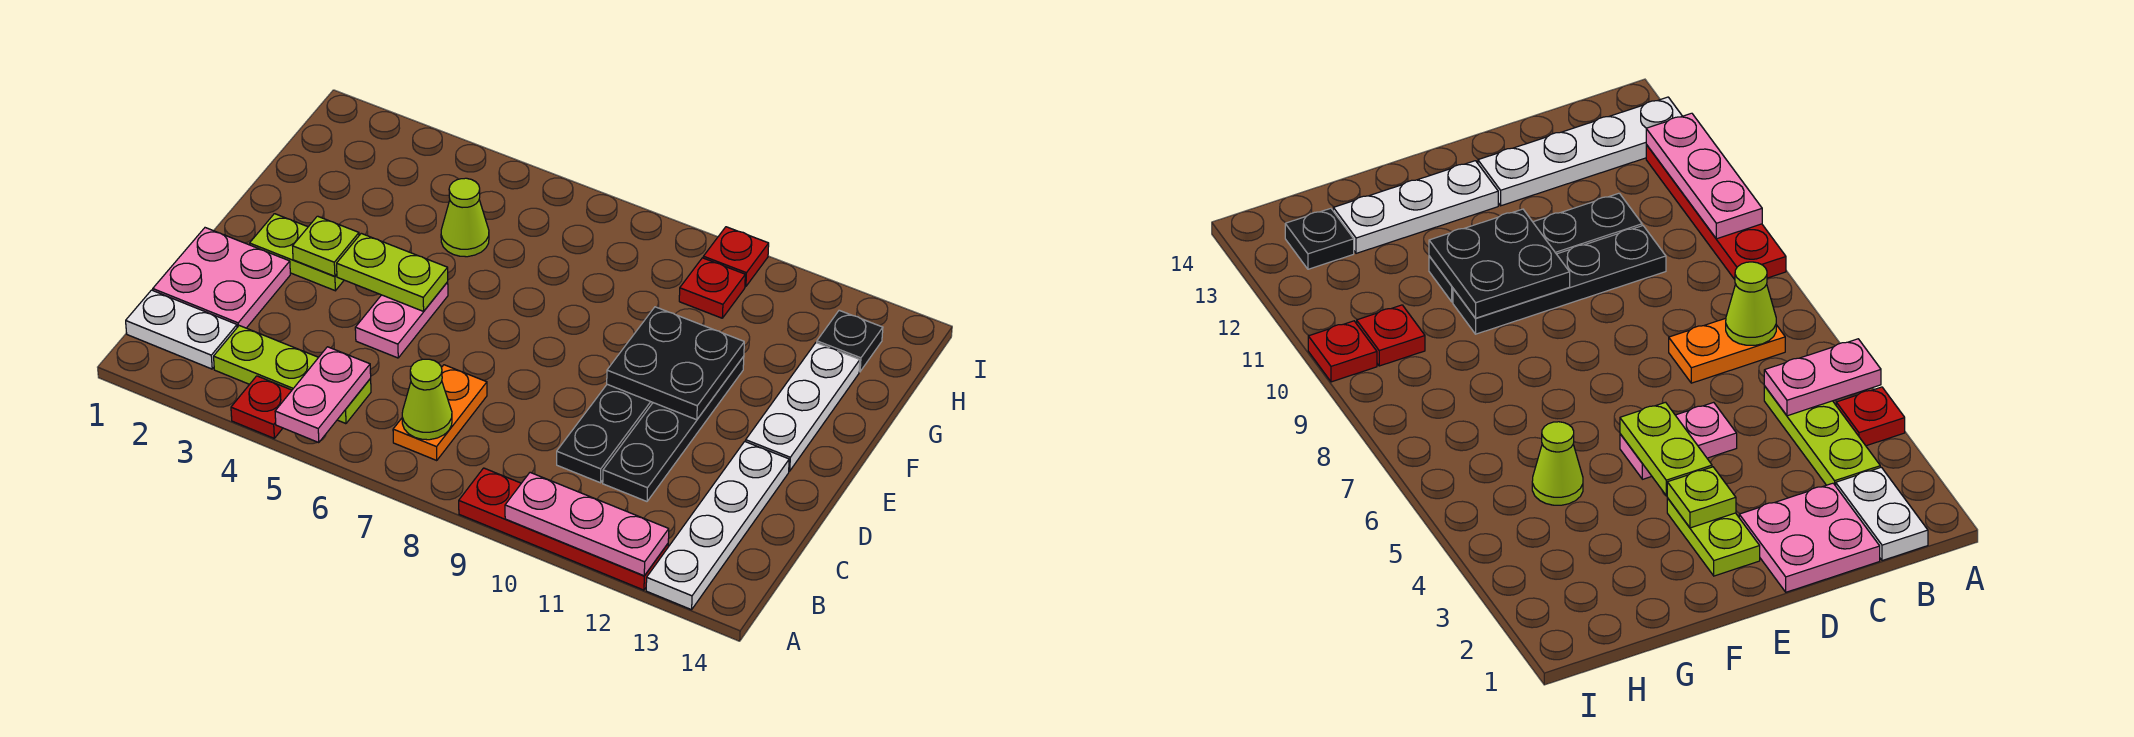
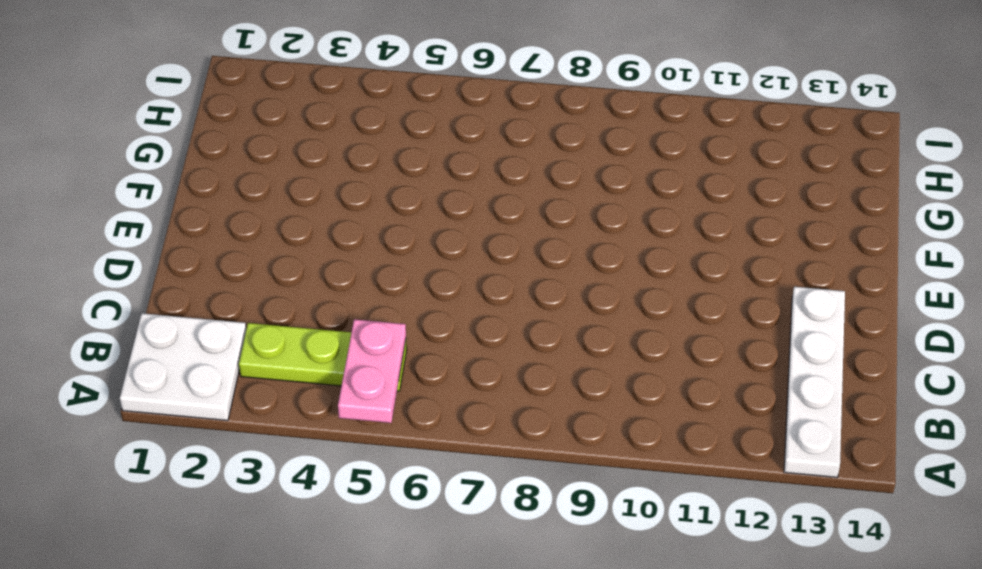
white 2x2 plate [120,313,246,421] -> white 1x2 plate [126,290,237,369]
none -> red 1x1 plate [231,376,292,438]
none -> red 1x4 plate [459,468,668,590]
none -> orange 1x2 plate [393,365,487,461]

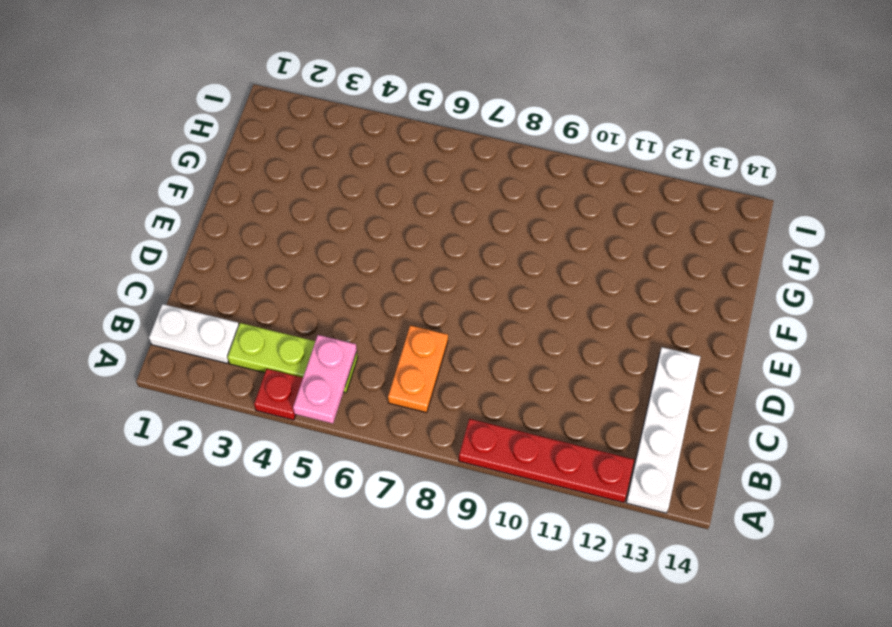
none -> pink 2x2 plate [153,228,290,328]
none -> black 1x4 plate [557,384,653,483]
none -> black 1x4 plate [603,356,744,501]

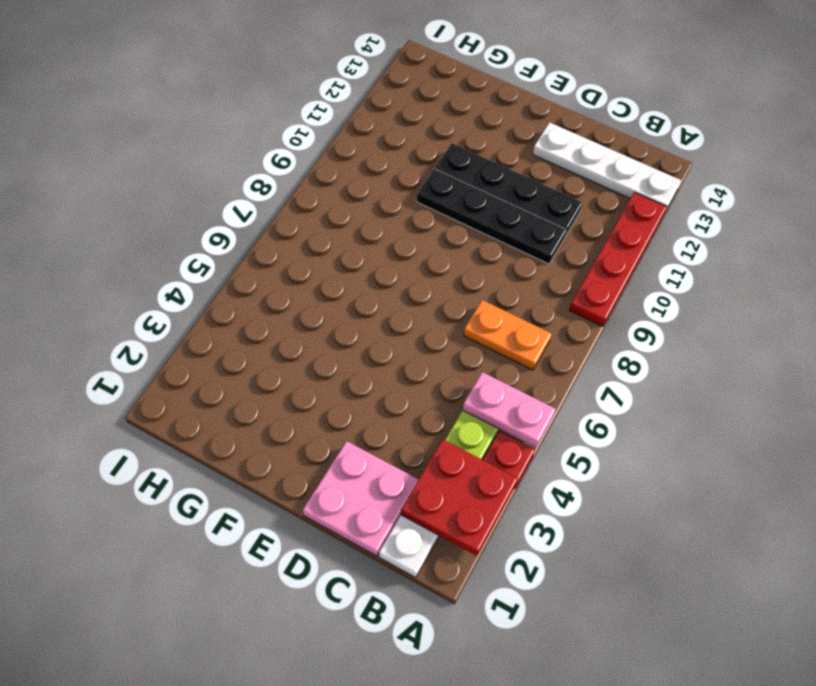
red 2x2 plate [401,439,518,556] -> none
none -> pink 1x2 plate [355,282,448,358]
none -> lime 1x2 plate [250,214,344,291]
none -> white 1x3 plate [746,343,860,471]

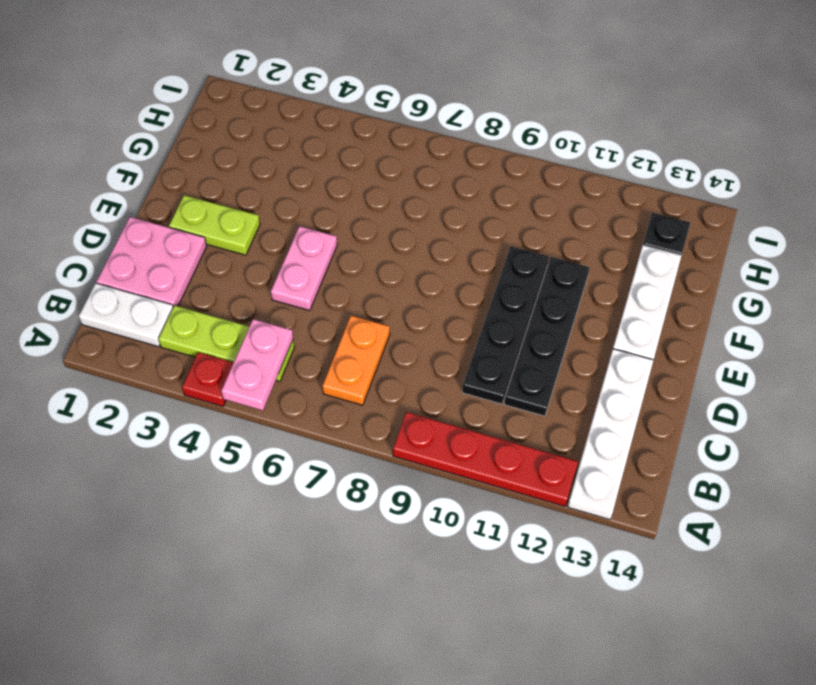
none -> lime 1x1 cone [441,178,489,257]
none -> red 1x1 plate [679,258,745,318]
none -> red 1x1 plate [703,227,769,287]

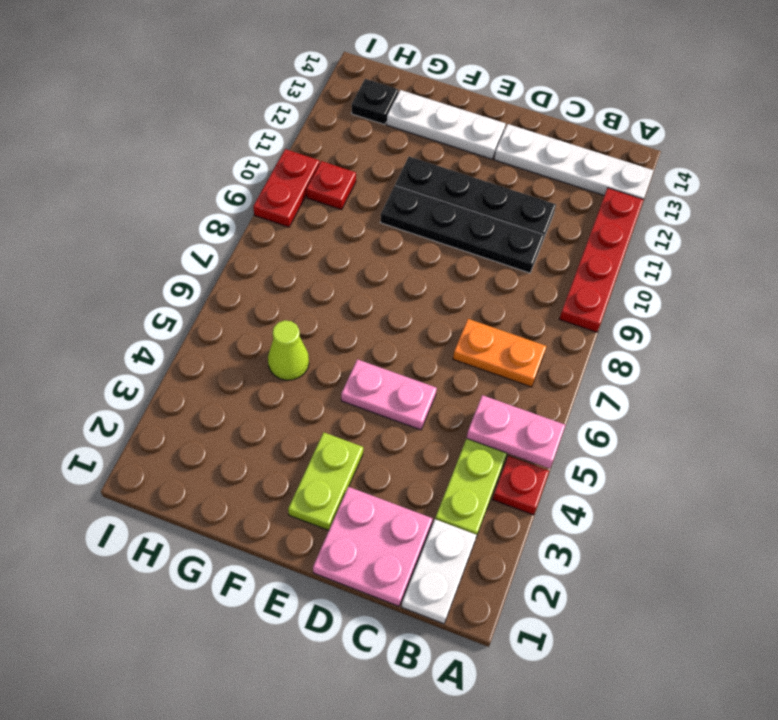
red 1x2 plate [253,149,320,227] -> red 1x1 plate [703,227,769,287]
none -> pink 1x3 plate [505,473,669,576]
none -> lime 1x1 cone [402,359,452,440]
none -> lime 1x1 plate [293,216,359,276]

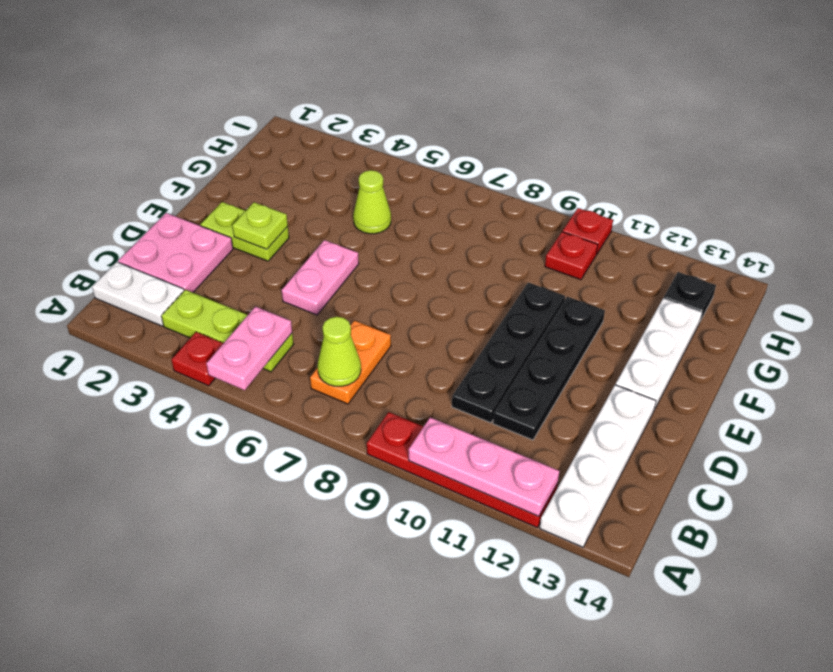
none -> lime 1x2 plate [337,233,448,311]
none -> black 2x2 plate [607,307,744,420]

